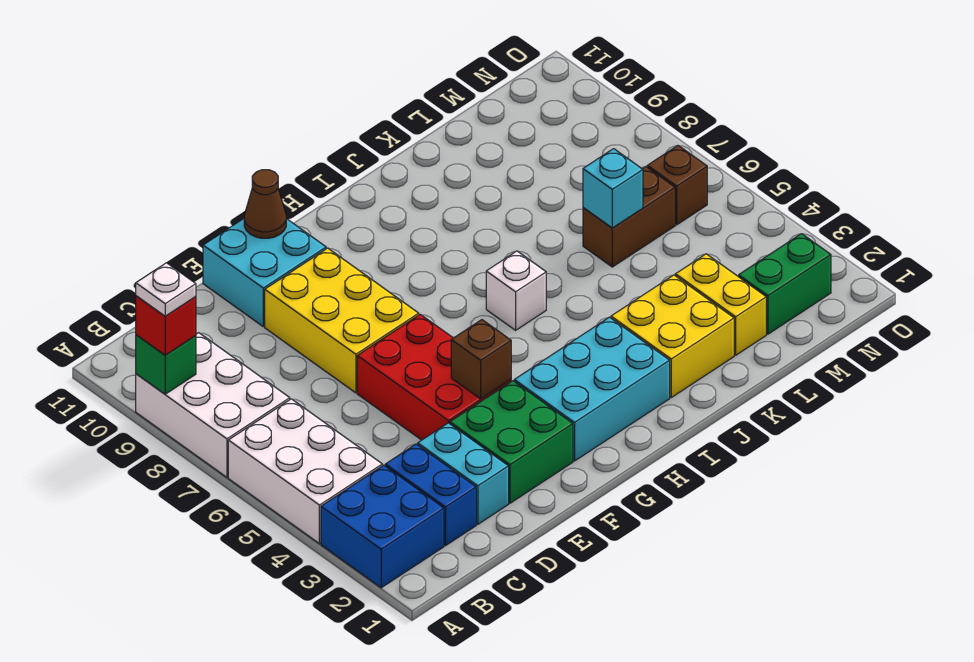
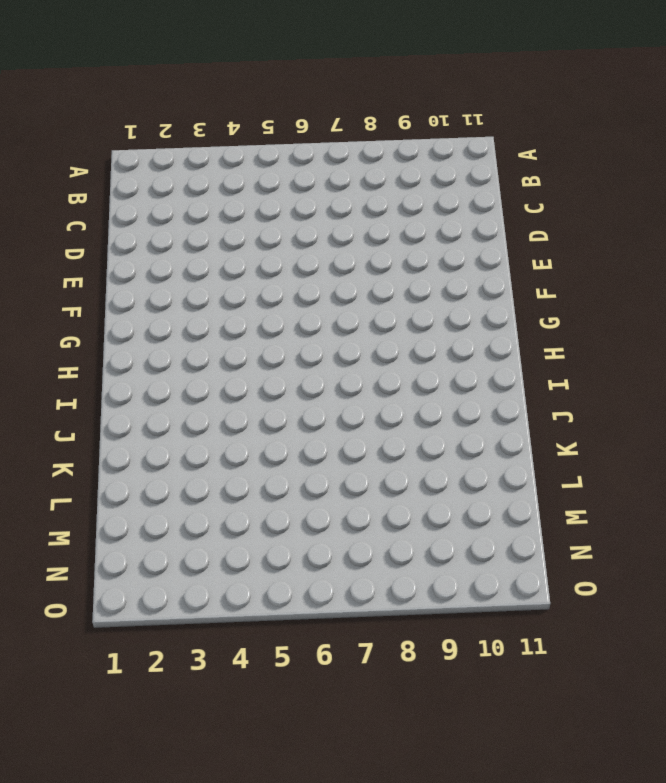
none -> blue 2x2 brick [321,465,444,588]
none -> white 2x3 brick [228,399,382,544]
none -> white 2x3 brick [136,333,290,477]

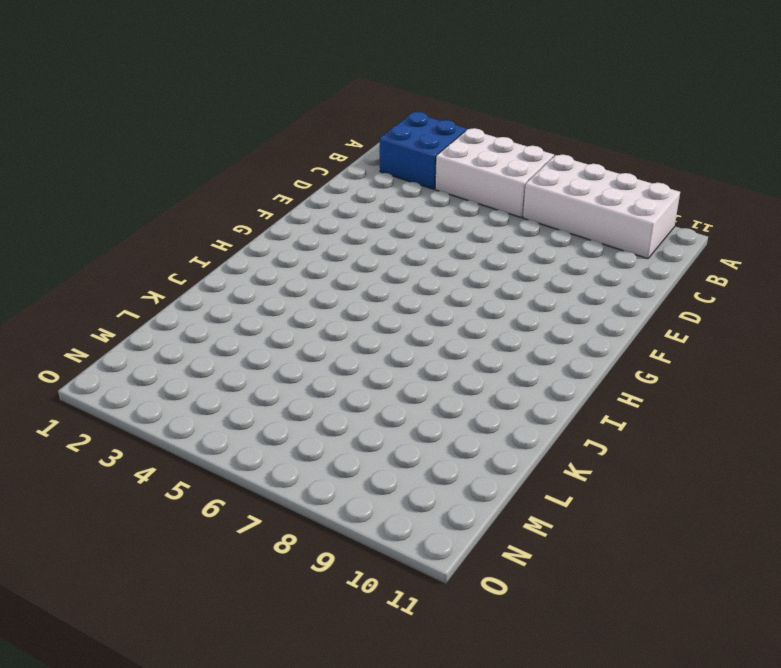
white 2x4 brick [523,155,680,259] -> white 2x3 brick [136,333,290,477]
none -> blue 1x2 brick [385,444,476,545]
none -> cyan 1x2 brick [418,423,509,524]
none -> green 2x2 brick [450,381,573,503]

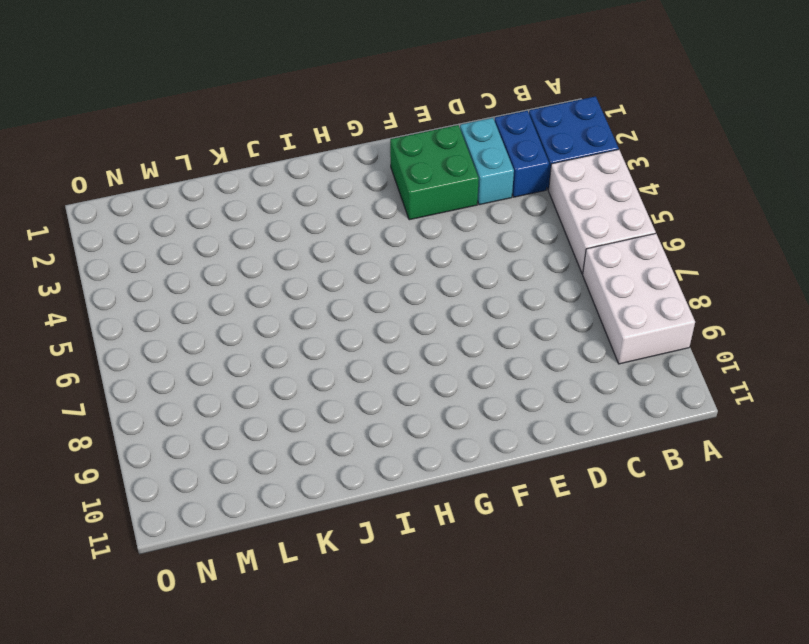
none -> red 2x3 brick [357,314,511,440]
none -> yellow 2x3 brick [265,248,419,393]
none -> cyan 2x2 brick [203,219,326,326]

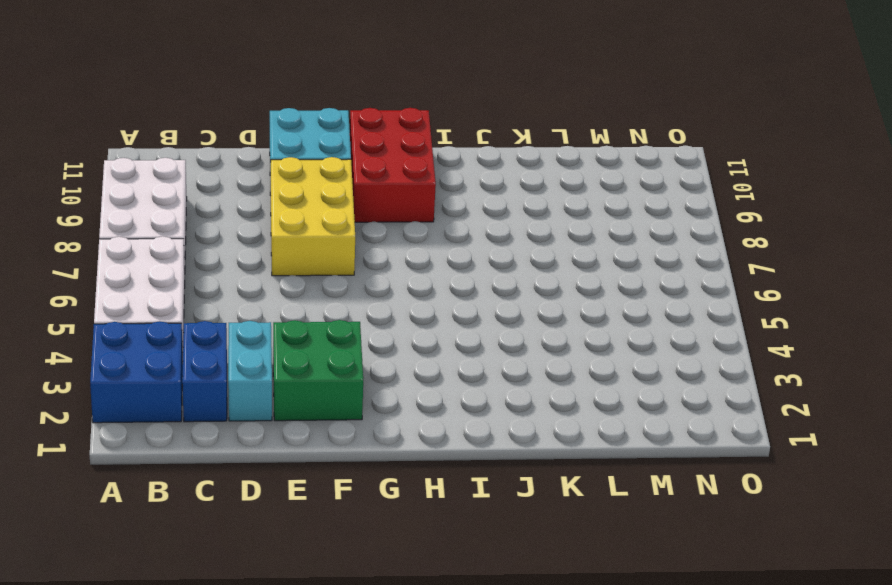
red 2x3 brick [350,108,436,222] -> red 2x3 brick moved to [357,314,511,440]
none -> cyan 2x3 brick [514,317,670,461]
none -> white 1x1 brick [486,251,546,330]
none -> yellow 2x2 brick [611,275,734,397]

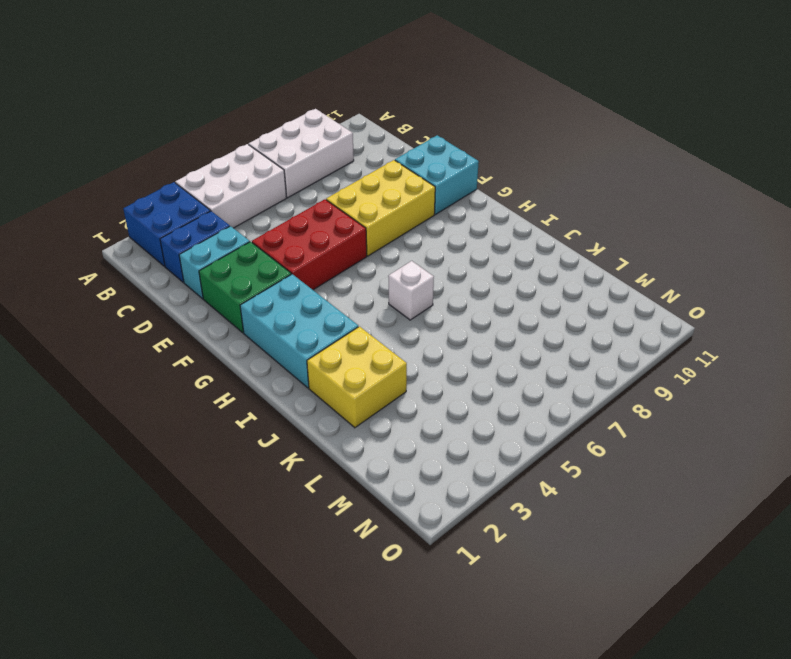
none -> yellow 1x2 brick [675,254,766,355]
none -> brown 1x2 brick [583,167,675,267]
none -> green 1x2 brick [738,234,831,334]

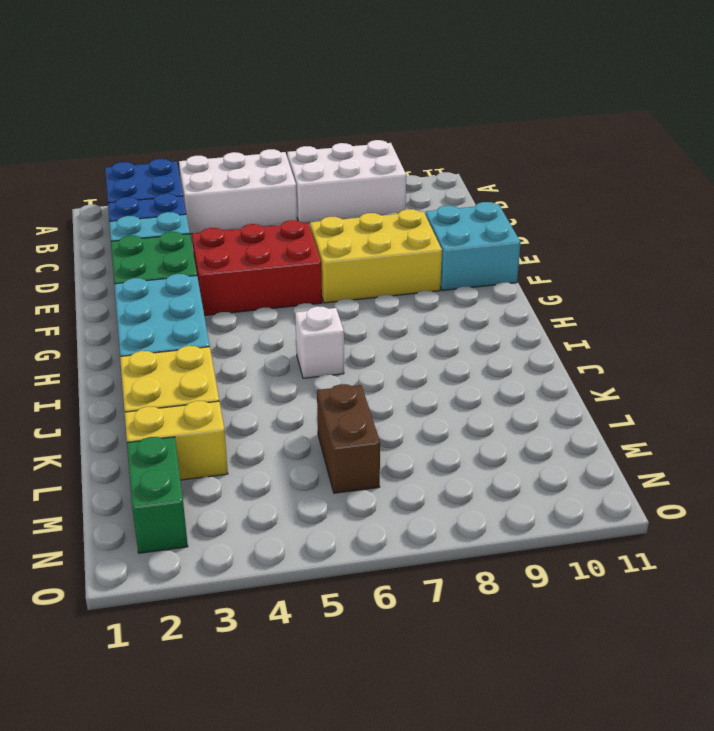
none -> brown 1x1 brick [647,146,707,225]
none -> green 1x1 brick [136,335,196,394]
none -> brown 1x1 brick [451,320,511,399]

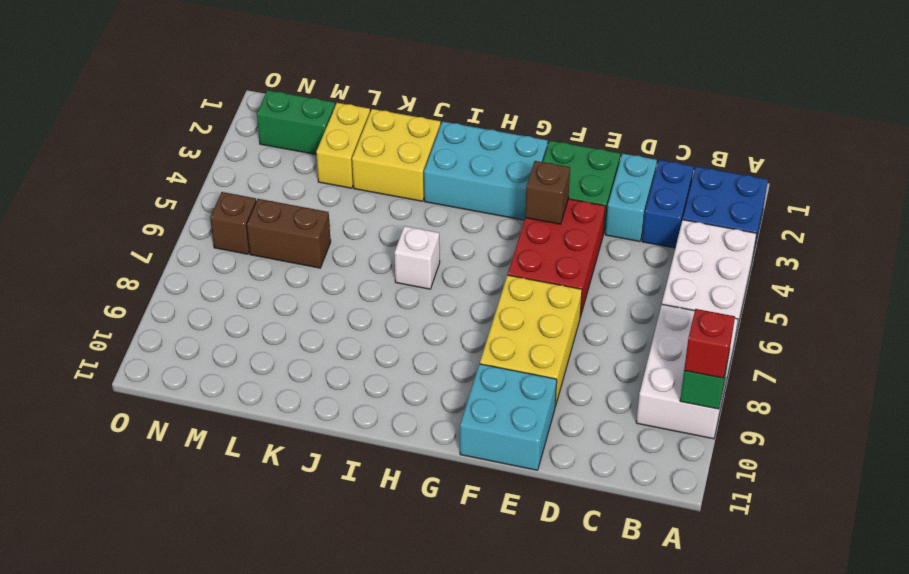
none -> brown 1x1 cone [244,170,286,238]
none -> cyan 1x1 brick [583,149,643,228]
none -> white 1x1 plate [136,263,196,316]

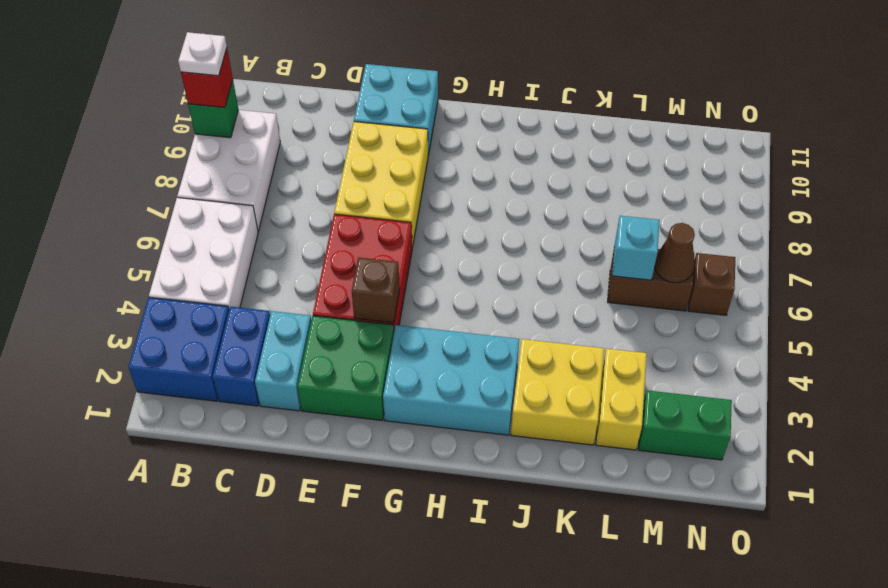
brown 1x1 cone [655,223,695,283] -> brown 1x1 cone moved to [244,170,286,238]
none -> white 1x1 brick [486,251,546,330]

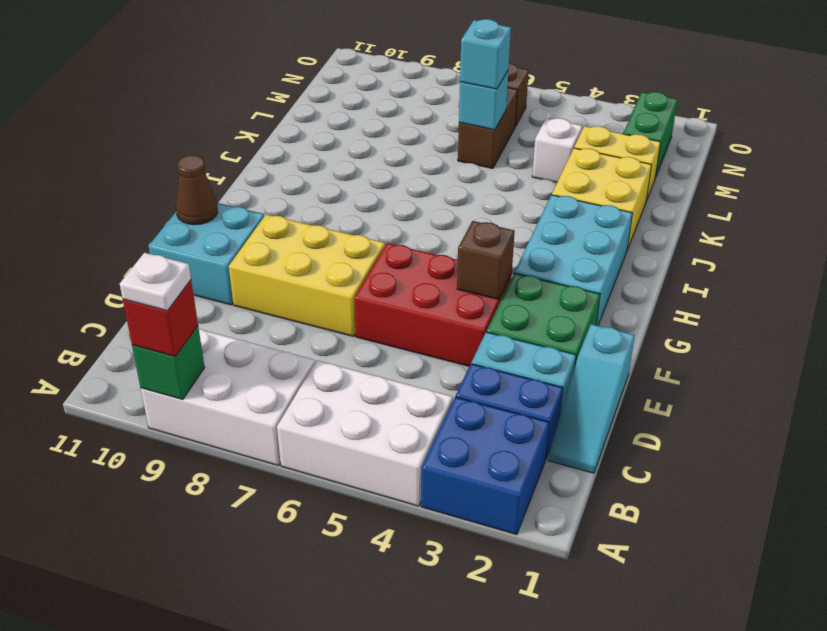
cyan 1x3 slope [548,324,635,473] -> none
white 1x1 brick [532,118,582,182] -> white 1x1 brick moved to [486,251,546,330]
cyan 1x1 brick [460,19,511,89] -> none

